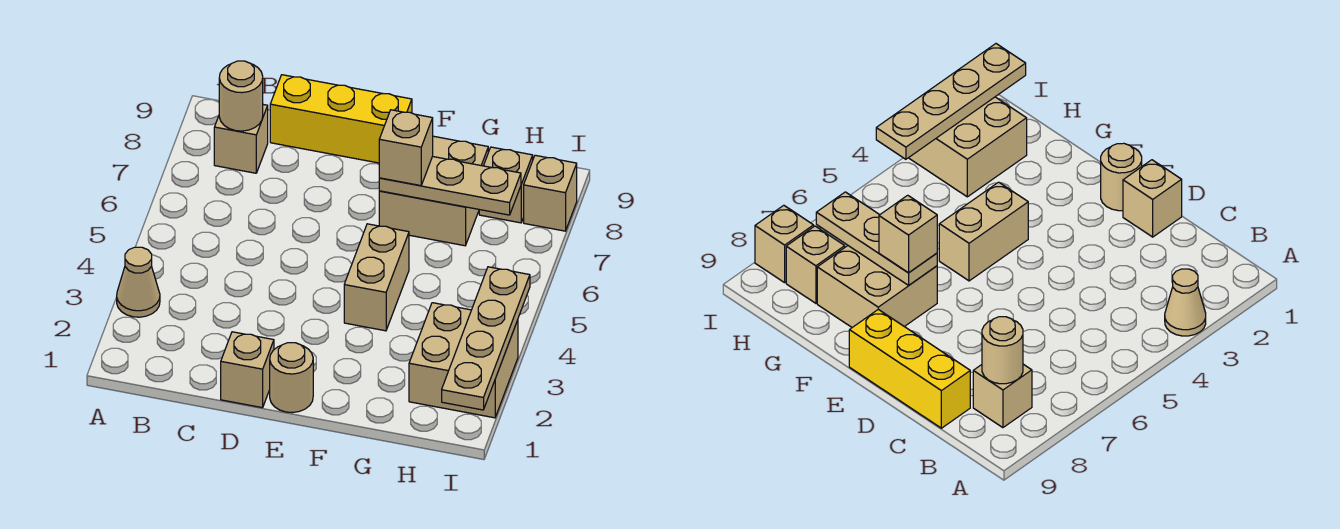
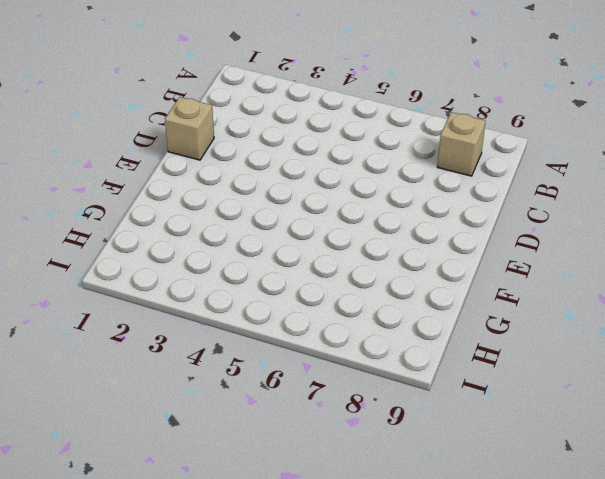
none -> tan 1x1 cone [117,247,160,317]
none -> yellow 1x3 brick [270,75,412,163]
none -> tan 1x1 round brick [270,343,313,413]

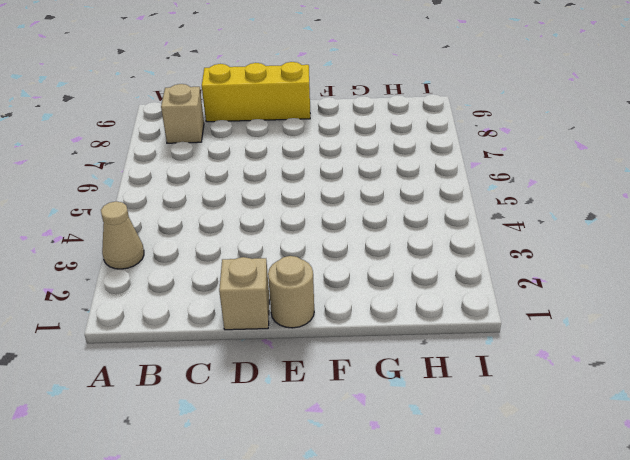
none -> tan 1x2 brick [344,224,409,331]
none -> tan 2x2 brick [379,136,488,246]
none -> tan 2x2 brick [409,303,518,418]

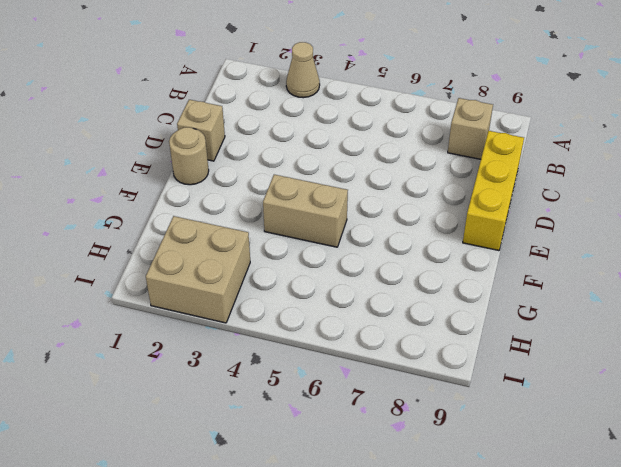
none -> tan 2x2 brick [379,136,488,246]
none -> tan 1x1 brick [479,147,533,223]
none -> tan 1x1 brick [524,155,577,231]

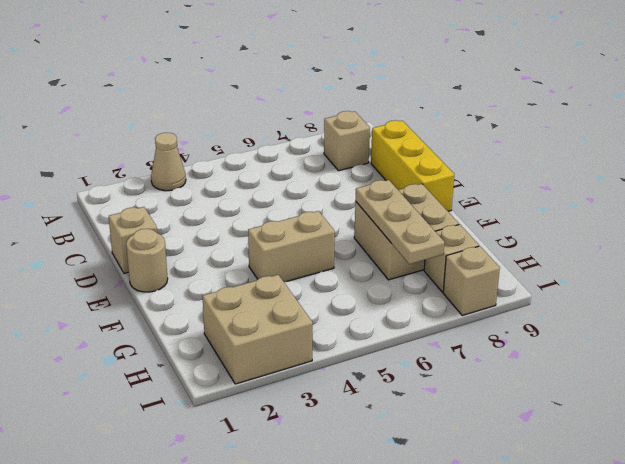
none -> tan 1x1 round brick [219,61,263,131]
none -> tan 1x4 plate [442,267,530,410]
none -> tan 1x1 brick [379,110,433,186]

